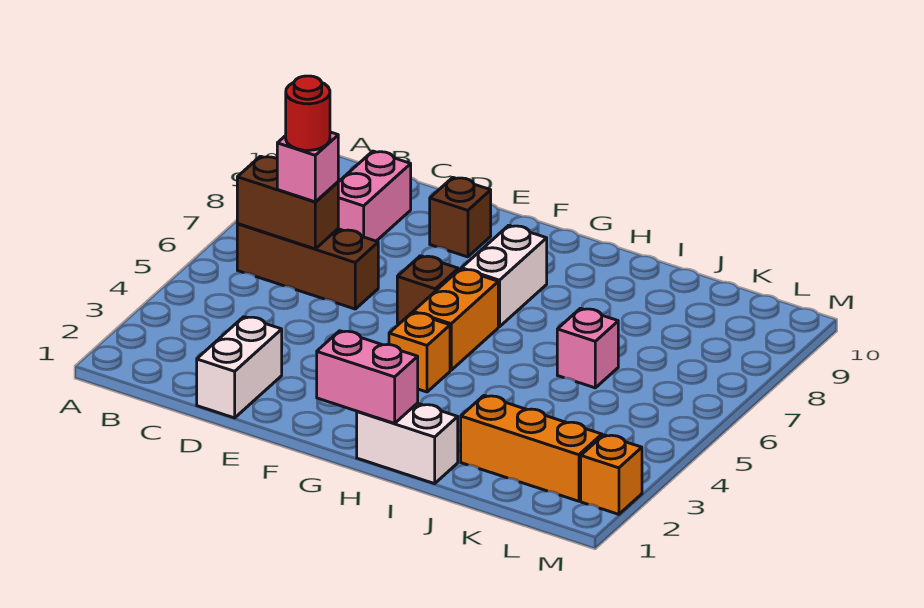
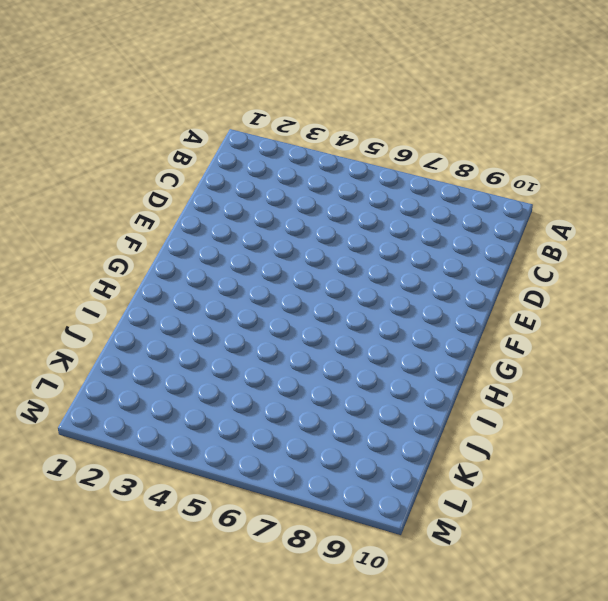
none -> brown 1x3 brick [237,224,378,309]
none -> pink 1x2 brick [338,151,411,241]
none -> white 1x2 brick [197,317,282,418]

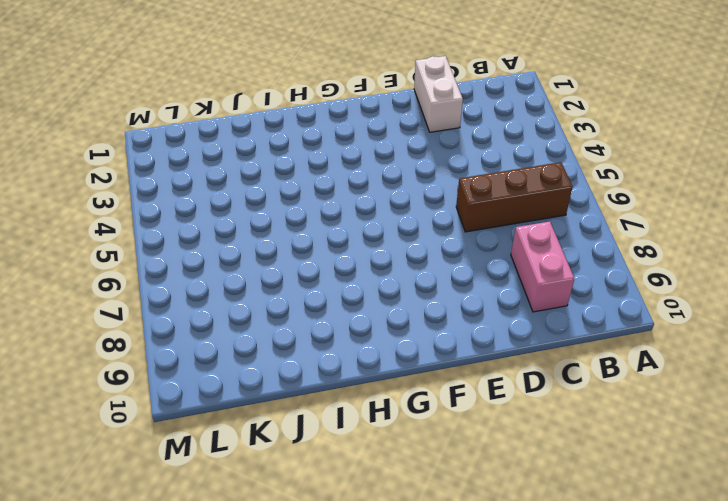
none -> brown 1x1 brick [430,177,491,257]
none -> brown 1x1 brick [397,256,458,324]
none -> orange 1x1 brick [389,313,450,392]

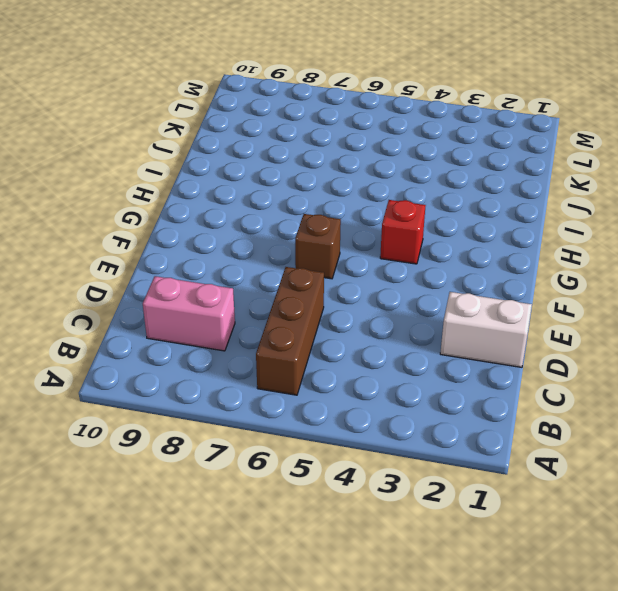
red 1x1 brick [380,200,426,264] -> orange 1x1 brick [389,313,450,392]
none -> brown 1x1 brick [430,177,491,257]
none -> orange 1x2 brick [413,269,498,370]
none -> white 1x2 brick [461,225,547,327]

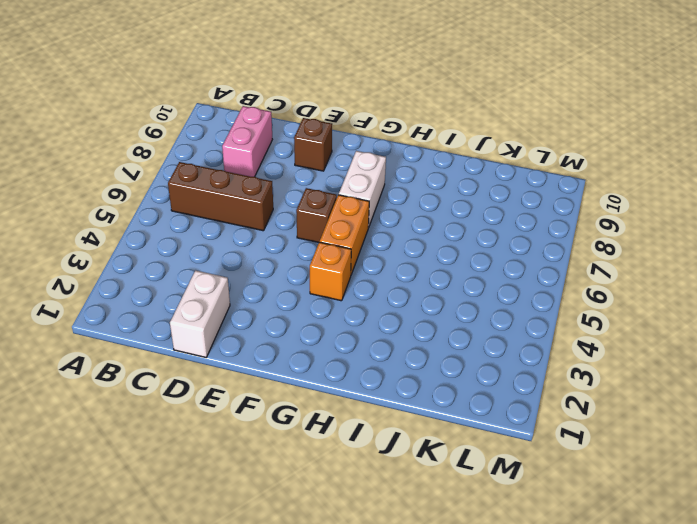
none -> white 1x2 brick [357,403,458,484]
none -> orange 1x3 brick [461,396,602,501]
none -> pink 1x1 brick [557,308,618,388]

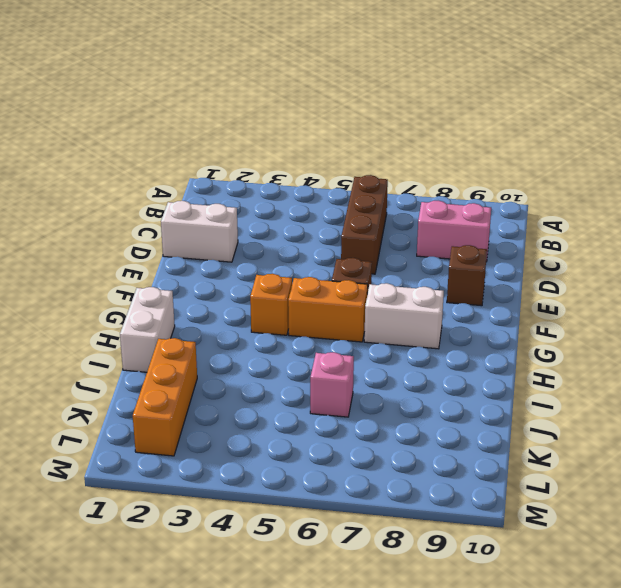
none -> orange 1x1 brick [581,435,642,514]
none -> brown 1x2 brick [237,156,338,249]
none -> pink 1x2 brick [317,331,418,423]

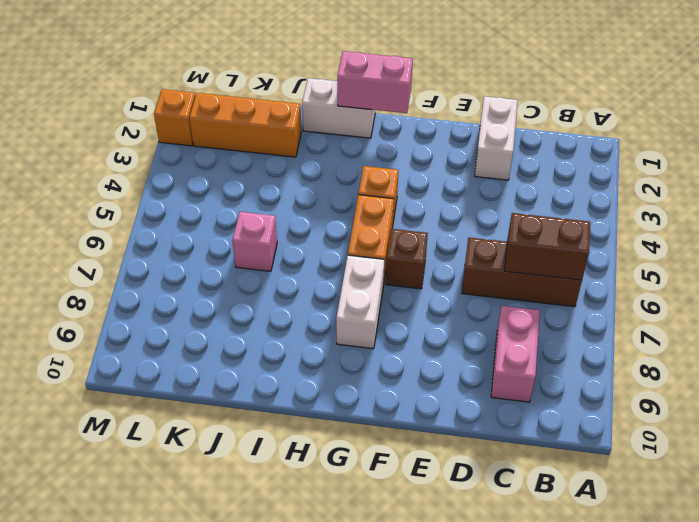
none -> brown 1x1 brick [430,177,491,257]
none -> pink 1x1 brick [277,132,338,202]
none -> red 1x1 round brick [286,76,330,150]

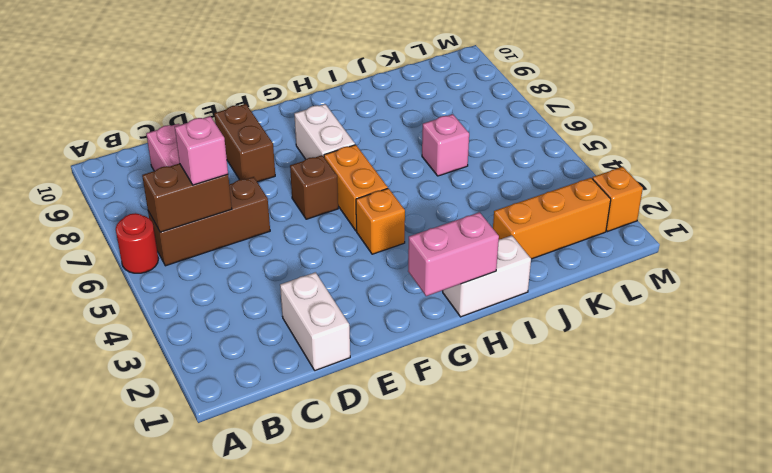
red 1x1 round brick [116,213,158,273] -> red 1x1 round brick moved to [286,76,330,150]
brown 1x2 brick [214,104,275,182] -> brown 1x1 brick [430,177,491,257]

